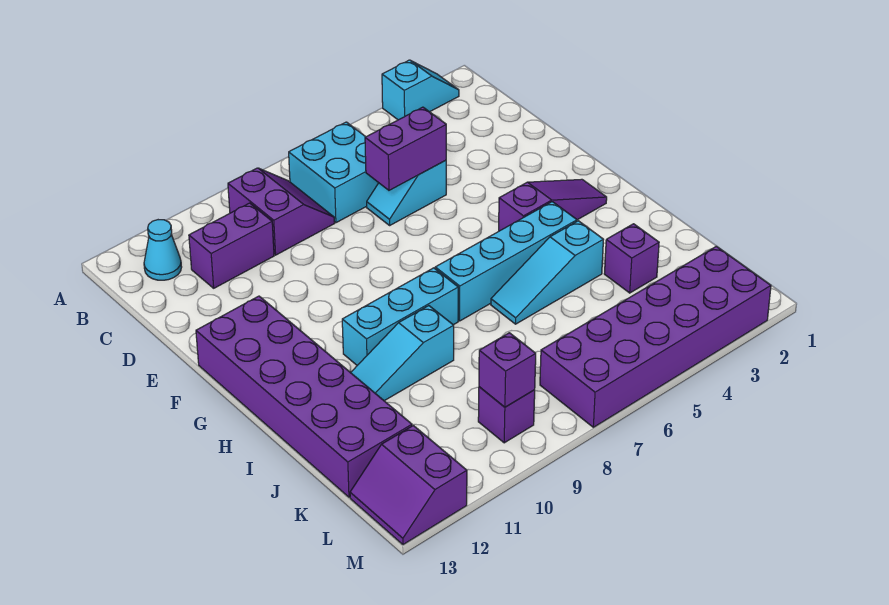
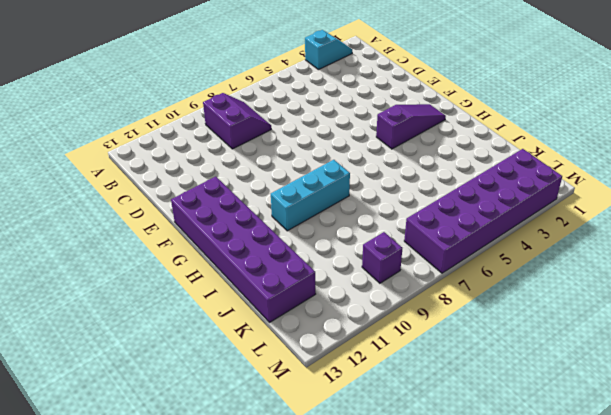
none -> cyan 2x2 brick [289,122,378,223]
none -> cyan 1x1 cone [144,220,182,280]
none -> purple 1x2 brick [189,203,274,288]

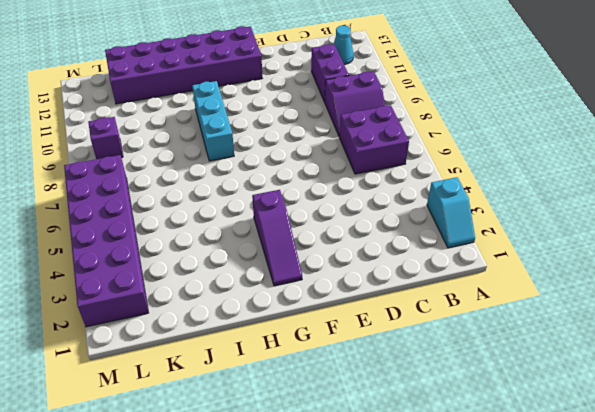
purple 2x2 brick [339,105,409,174] -> cyan 2x2 brick [289,122,378,223]
none -> cyan 1x2 slope [367,160,446,225]
none -> cyan 1x4 brick [435,202,577,321]
none -> cyan 1x3 slope [491,221,604,324]

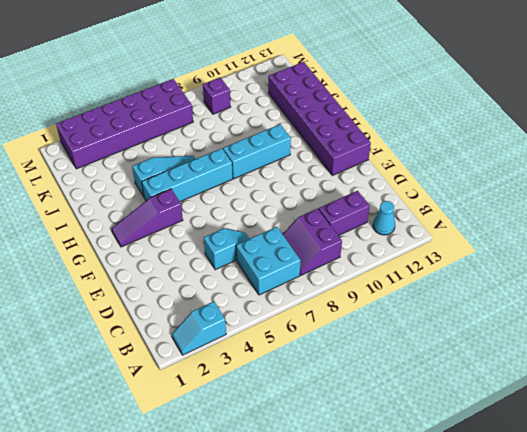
none -> cyan 1x3 slope [351,306,454,401]
none -> purple 1x1 brick [604,224,659,293]
none -> purple 2x2 slope [350,425,467,545]

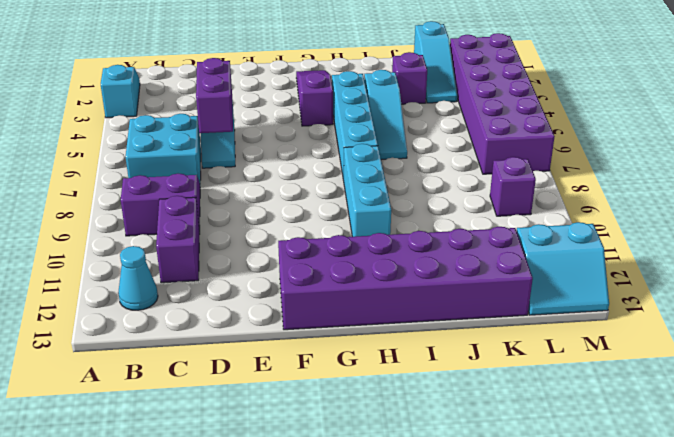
cyan 1x3 slope [414,21,457,103] -> cyan 1x3 slope moved to [351,306,454,401]
cyan 2x2 slope [517,222,609,315] -> purple 2x2 slope [350,425,467,545]
none -> purple 1x1 brick [479,333,536,407]

